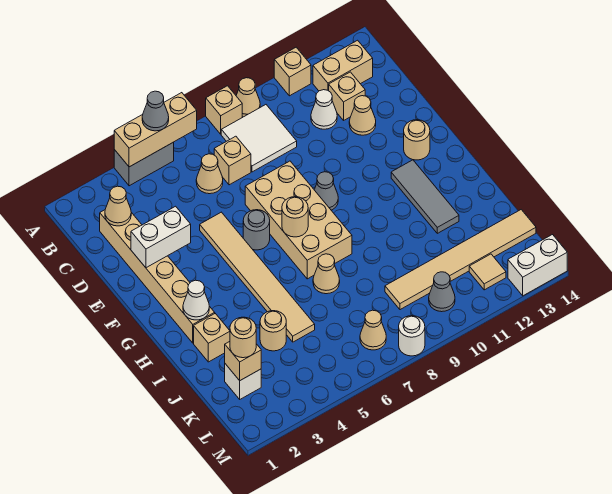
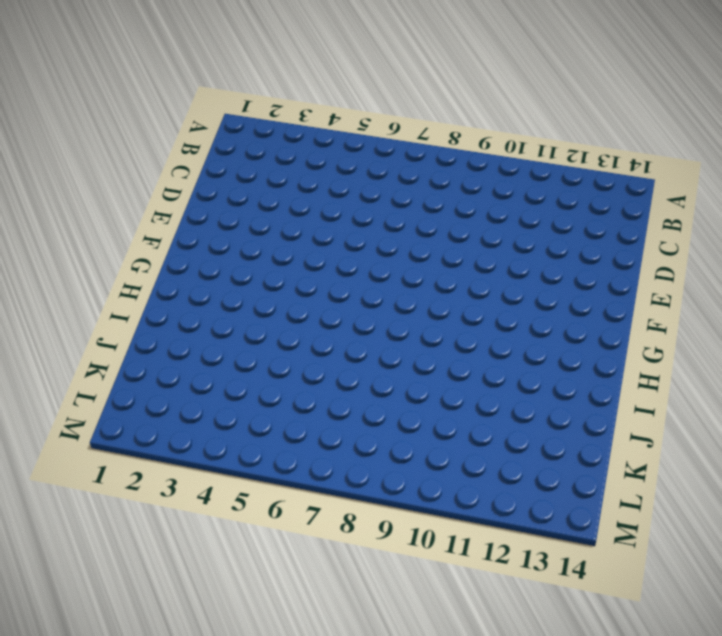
none -> grey 1x2 brick [114,142,174,186]
none -> tan 1x1 brick [206,86,242,134]
none -> tan 1x1 cone [236,78,260,117]
none -> tan 1x1 brick [274,47,311,96]

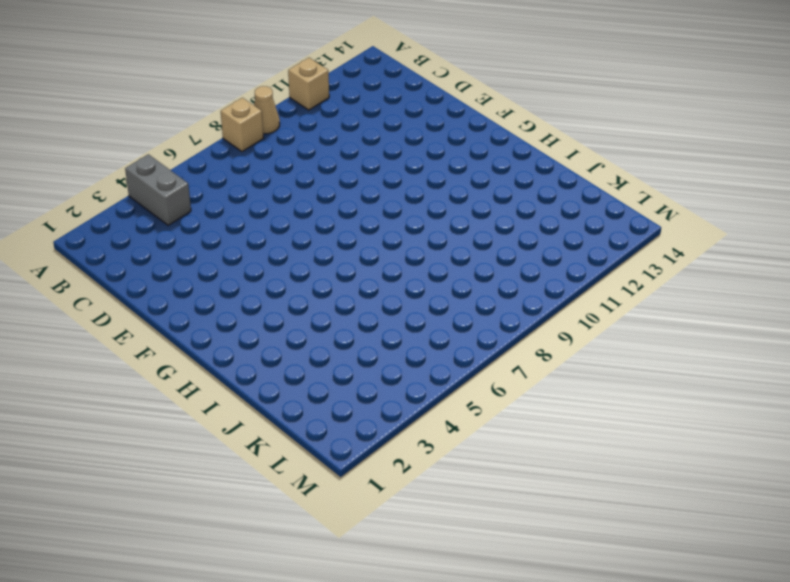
grey 1x2 brick [125,154,191,225] -> grey 1x2 brick turned to [114,142,174,186]
none -> white 2x2 tile [221,105,297,172]
none -> tan 1x2 brick [313,40,373,91]
none -> tan 1x6 brick [100,210,215,343]
none -> tan 1x1 cone [196,154,223,194]

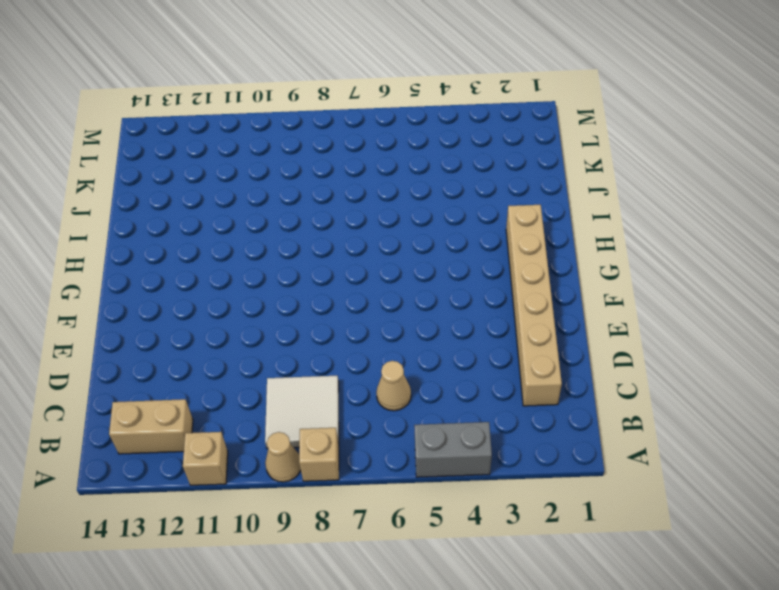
none -> tan 1x1 brick [214,136,251,185]
none -> white 1x1 cone [311,90,337,129]
none -> tan 1x1 brick [329,72,365,120]
none -> tan 1x1 cone [349,96,376,135]

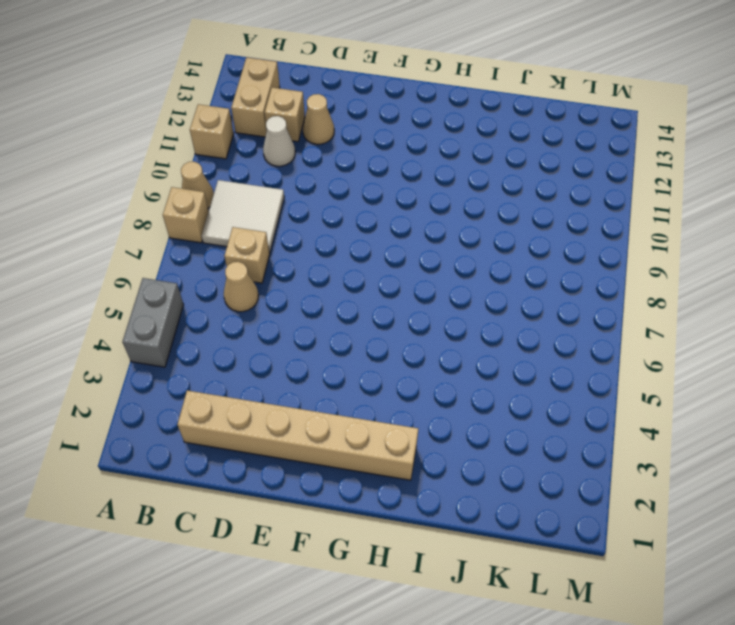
none -> tan 1x6 tile [200,212,315,342]
none -> tan 2x4 brick [245,161,352,279]
none -> grey 1x1 round brick [243,210,270,250]
none -> grey 1x1 cone [314,172,338,210]

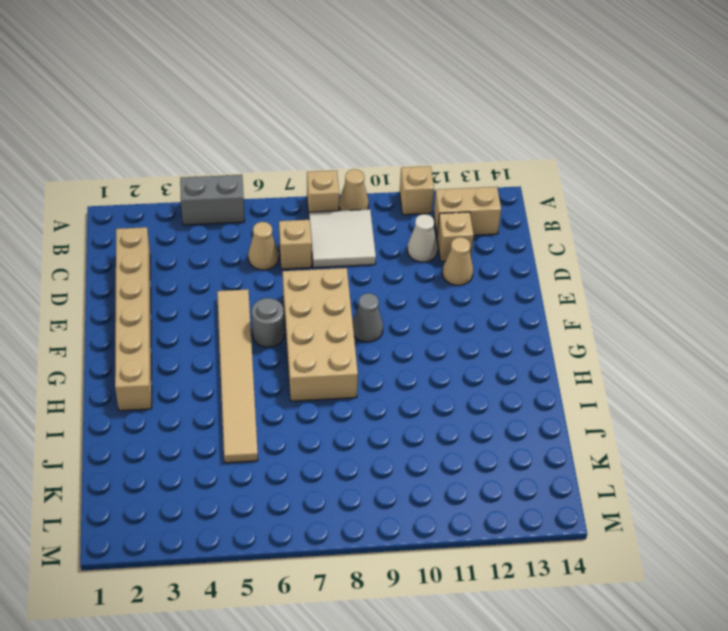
none -> tan 1x1 round brick [404,120,430,160]
none -> grey 1x3 tile [391,160,459,233]
none -> tan 1x1 brick [194,314,230,362]
none -> tan 1x1 cone [313,254,340,294]

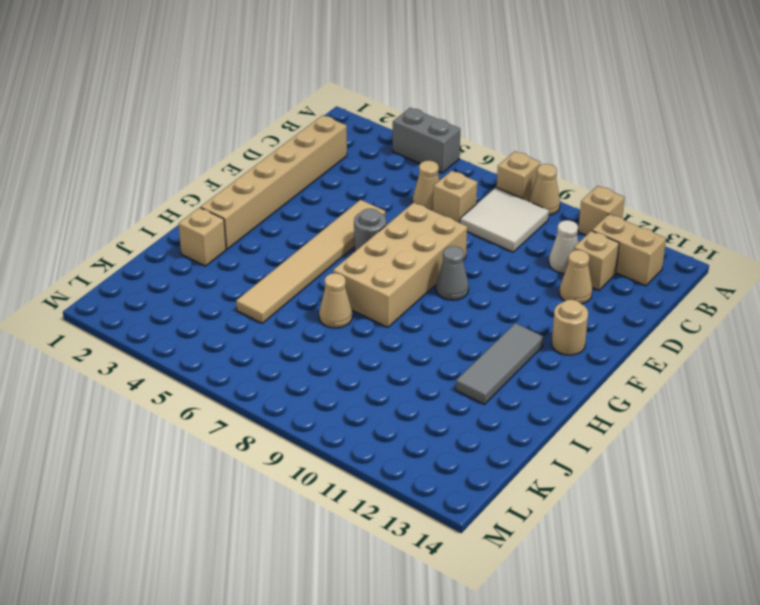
none -> tan 1x1 round brick [260,311,286,351]
none -> white 1x1 brick [225,364,261,399]
none -> tan 1x6 tile [385,210,536,310]
none -> tan 1x1 cone [360,310,386,350]

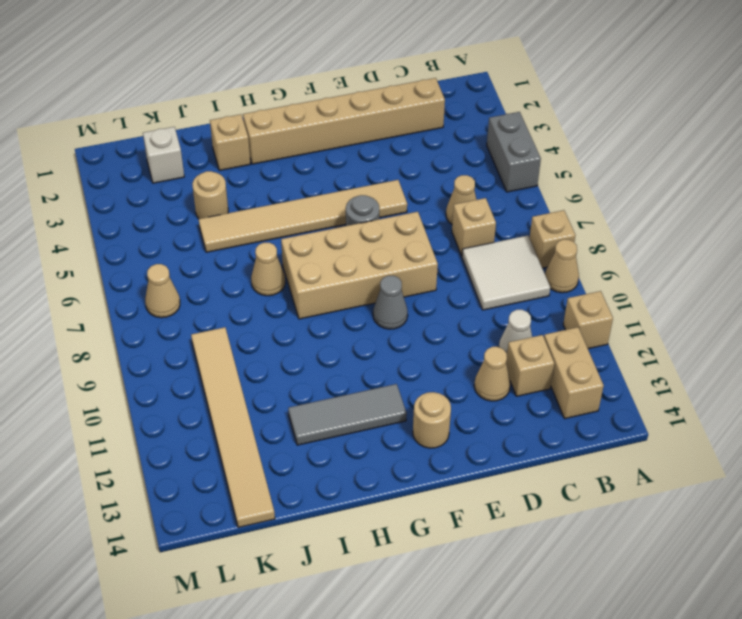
none -> grey 1x1 cone [429,272,455,312]
none -> tan 1x1 tile [469,254,506,290]
none -> white 1x1 round brick [399,316,425,356]
none -> white 1x2 brick [508,235,567,296]

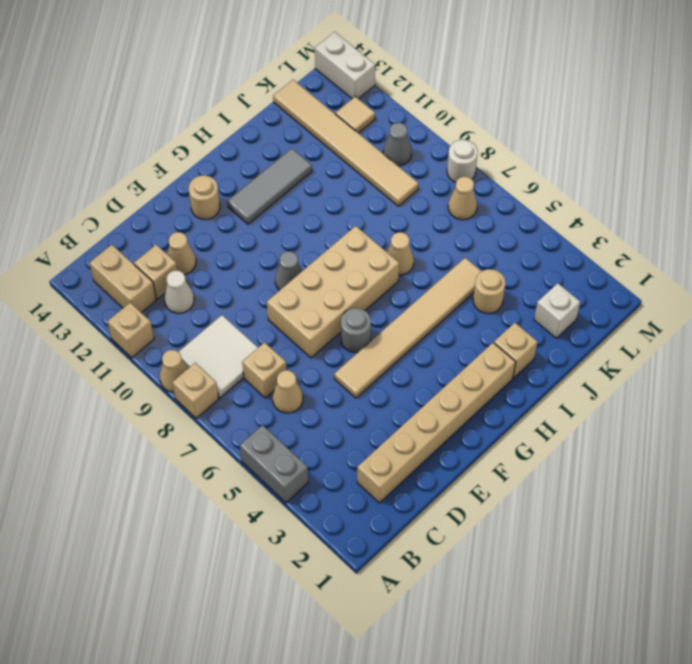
none -> tan 1x3 brick [114,93,197,167]
none -> tan 1x1 cone [105,186,131,226]
none -> white 1x2 brick [131,206,191,268]
none -> tan 1x1 round brick [282,197,308,237]

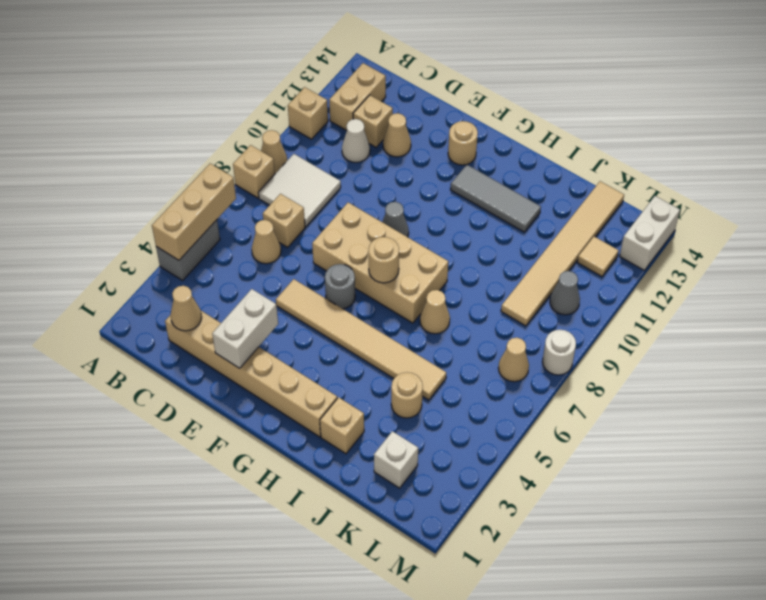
none -> white 1x1 cone [183,280,209,320]
none -> tan 1x1 brick [225,342,261,381]
none -> grey 1x1 cone [142,91,169,131]
none -> tan 1x1 round brick [230,317,256,358]

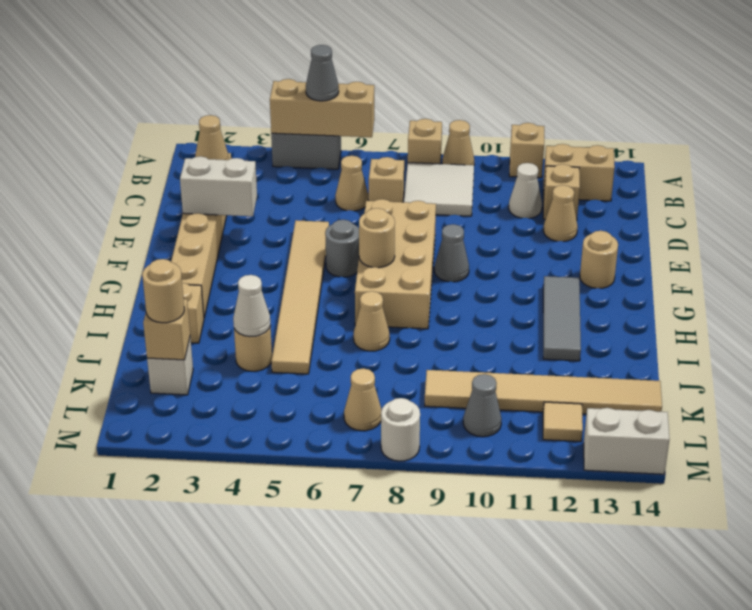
white 1x1 cone [233,275,271,337] -> white 1x1 cone moved to [183,280,209,320]

